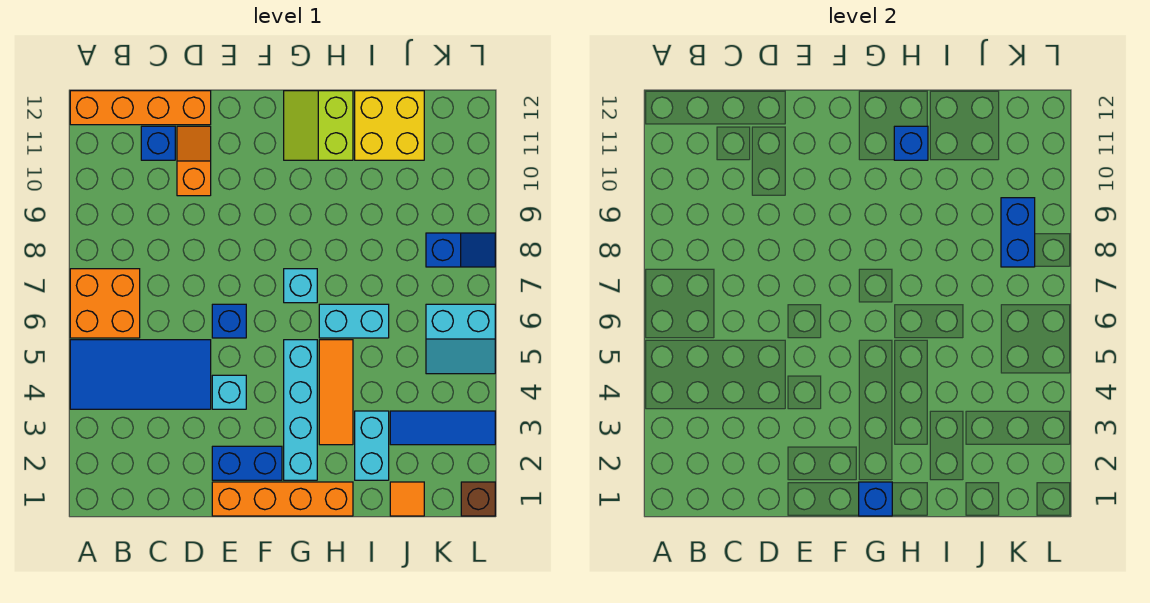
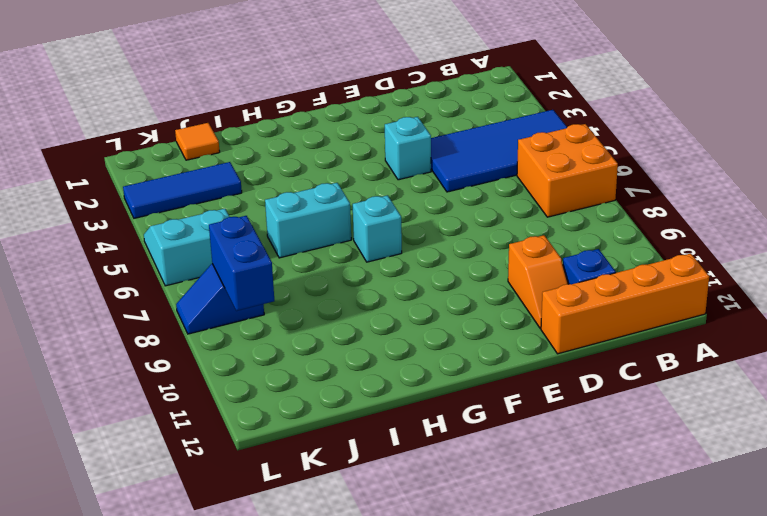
none -> orange 1x4 brick [212,482,353,516]
none -> blue 1x2 brick [212,446,282,480]
none -> blue 1x1 brick [212,304,246,338]

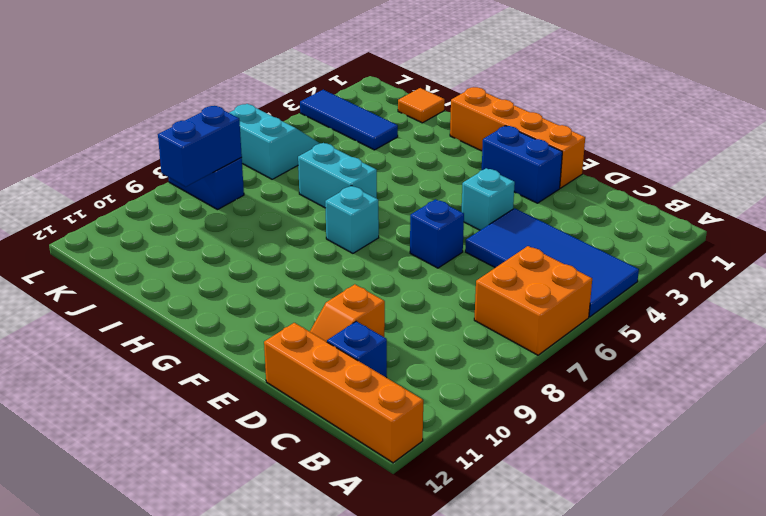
none -> cyan 1x4 brick [284,340,317,480]
none -> lime 2x2 slope [284,91,353,160]
none -> orange 1x3 tile [319,340,353,445]

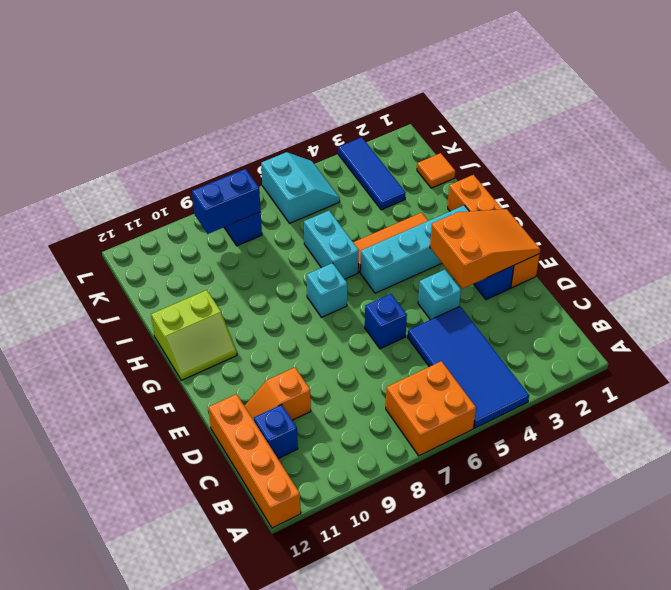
orange 2x3 slope [430,209,540,289] -> none
none -> cyan 1x2 brick [355,411,389,480]
none -> yellow 2x2 brick [355,91,424,160]
none -> brown 1x1 brick [461,482,495,516]

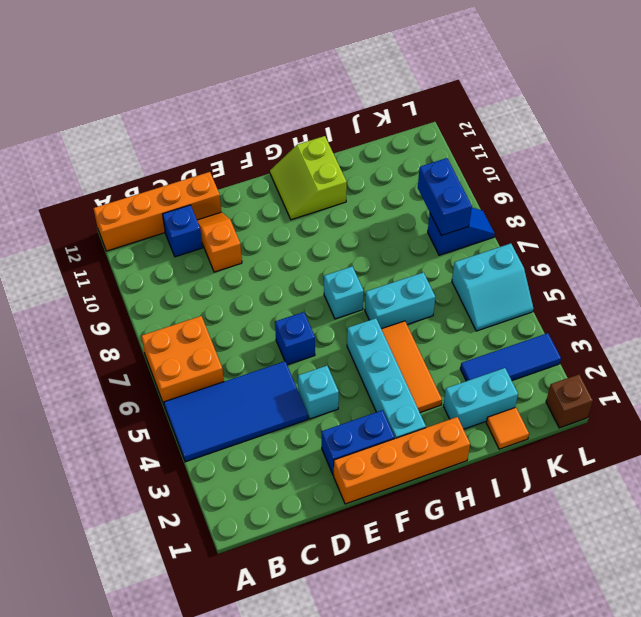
cyan 1x2 brick [443,368,518,429] -> cyan 1x2 brick turned to [355,411,389,480]
none -> yellow 2x2 brick [355,91,424,160]
none -> blue 1x1 brick [859,482,892,516]
none -> blue 1x1 brick [894,126,928,160]

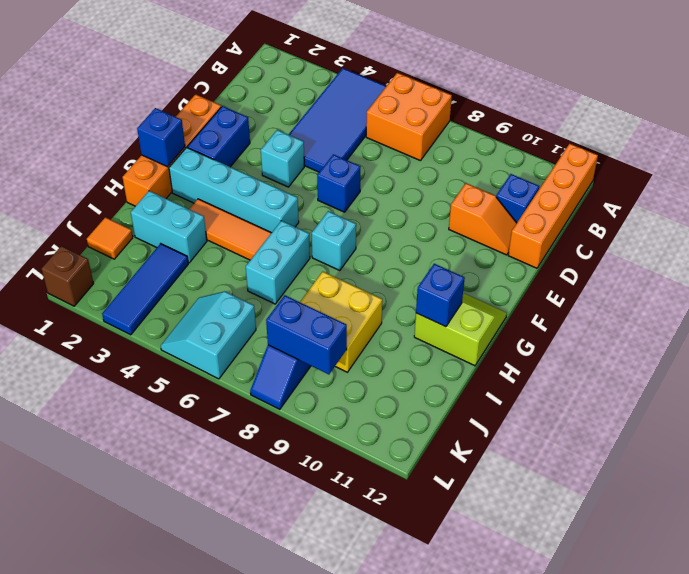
yellow 2x2 brick [300,272,382,372] -> yellow 2x2 brick moved to [355,91,424,160]

